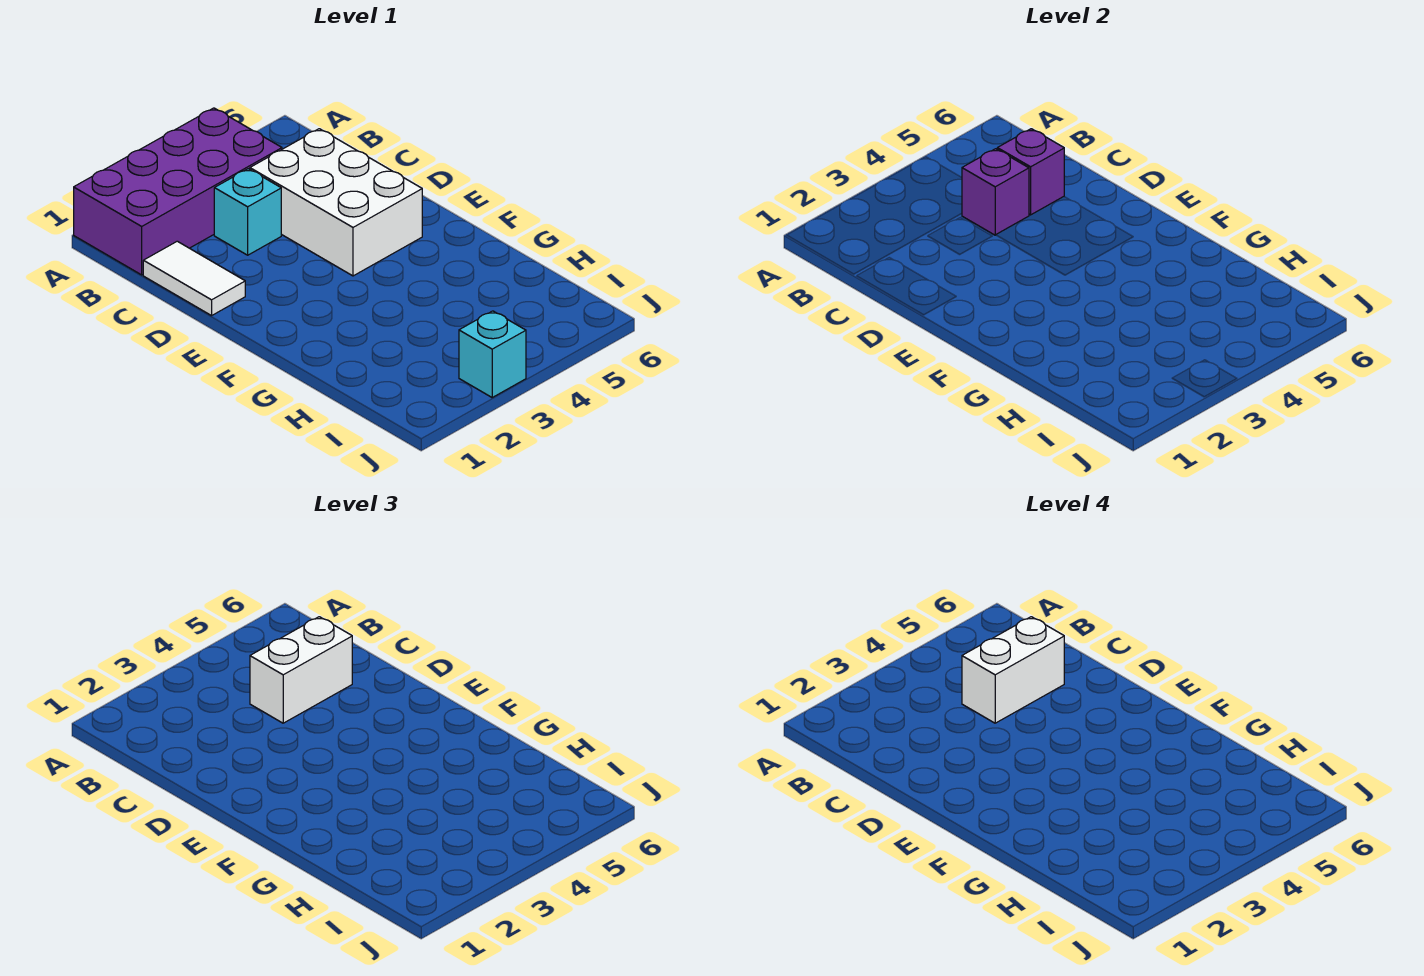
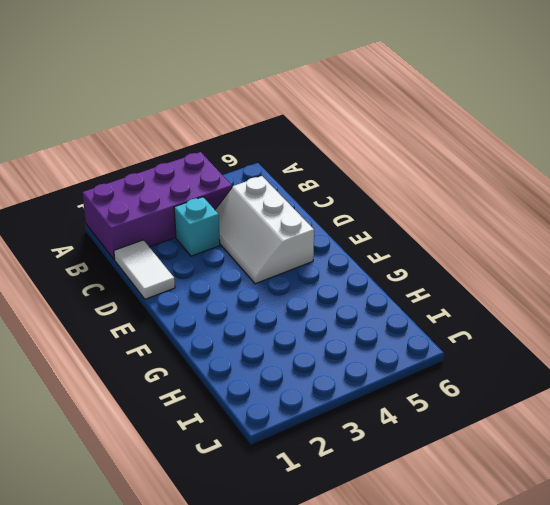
white 2x3 slope [215,176,314,284] -> white 2x3 brick [250,129,422,276]
none -> cyan 1x1 brick [459,311,526,397]
none -> purple 1x1 brick [962,149,1029,235]

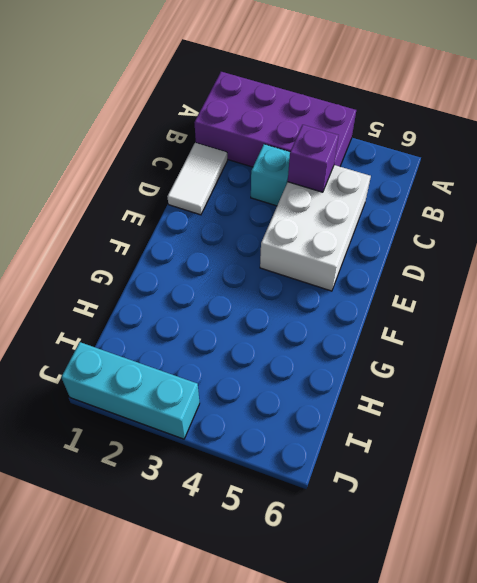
cyan 1x3 brick [61,342,200,439] -> cyan 1x1 brick [459,311,526,397]
none -> purple 1x1 brick [997,129,1064,215]
none -> white 1x2 brick [250,617,352,723]

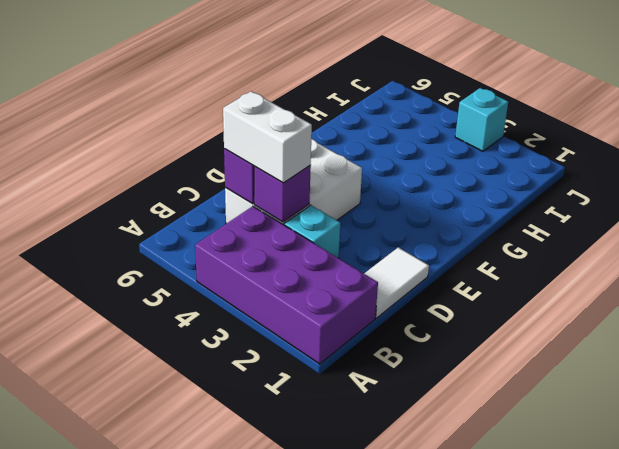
none -> white 1x2 brick [962,617,1064,723]

